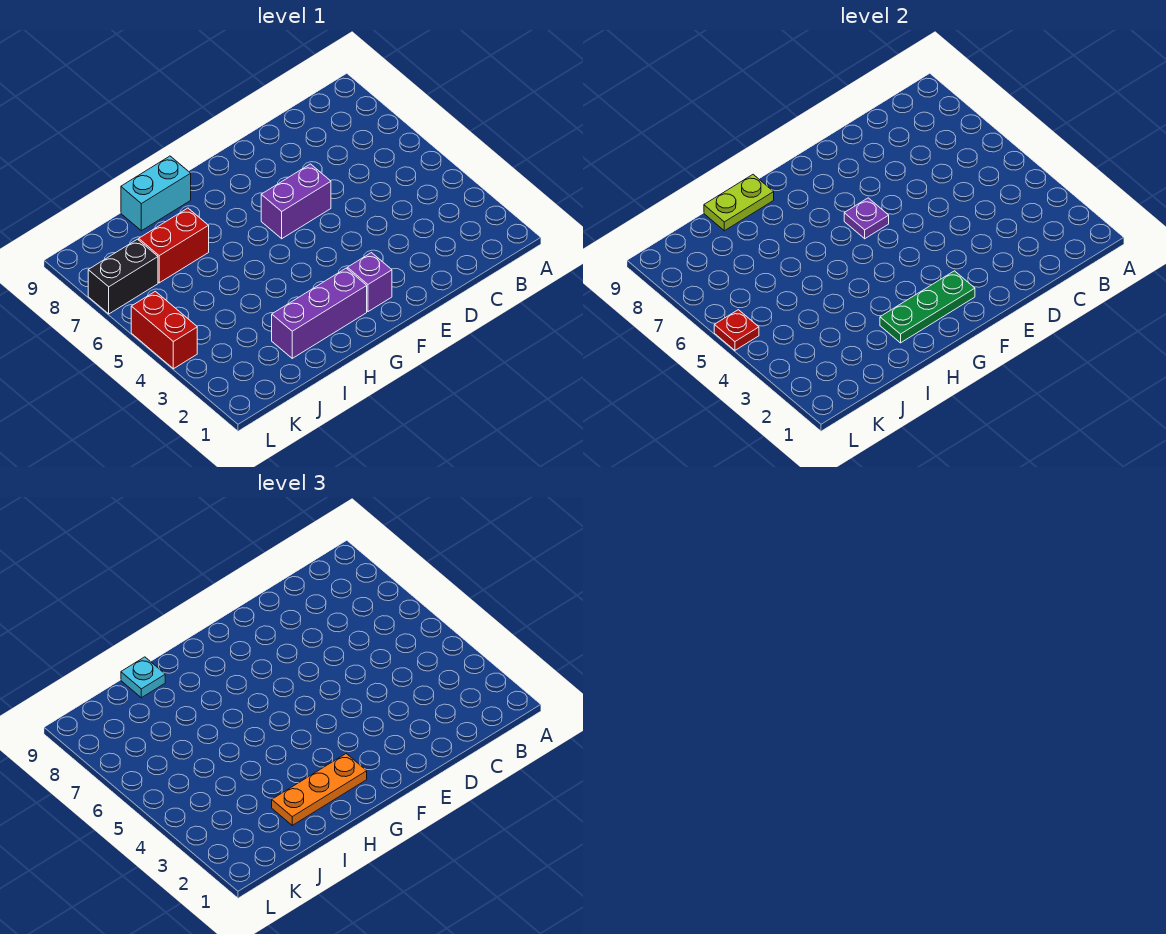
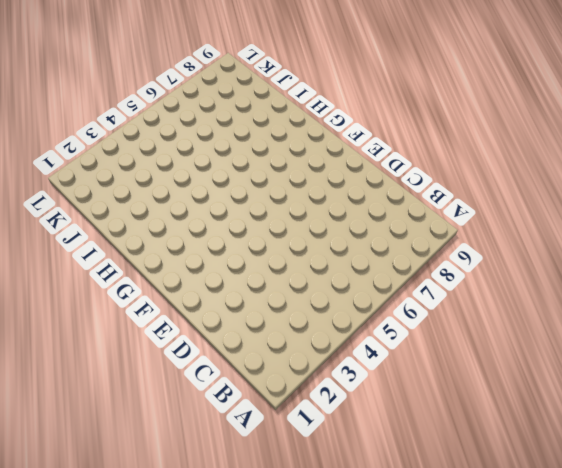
none -> purple 1x2 brick [261,164,331,239]
none -> purple 1x1 brick [347,253,392,312]
none -> purple 1x3 brick [272,268,367,358]

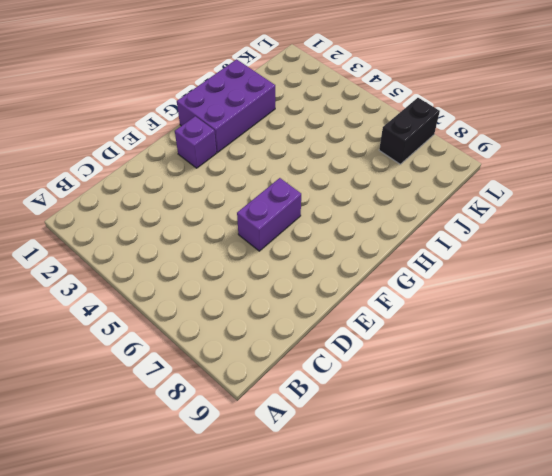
purple 2x3 brick [177,59,275,152] -> purple 1x3 brick [272,268,367,358]
none -> cyan 1x2 brick [121,156,191,231]
none -> red 1x2 brick [139,208,209,283]
none -> red 1x2 brick [131,291,197,369]

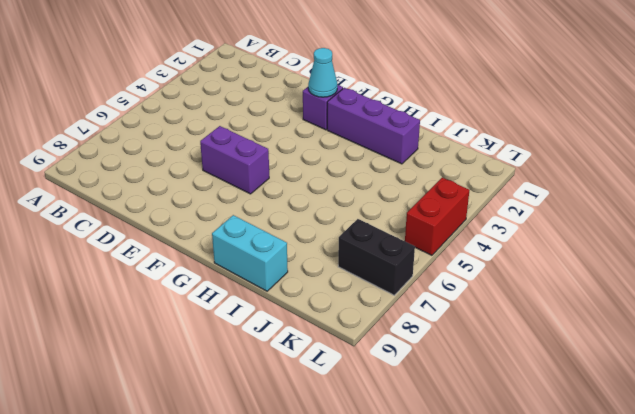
cyan 1x1 cone [308,48,337,97] -> green 1x3 plate [880,271,975,343]
none -> red 1x2 brick [139,208,209,283]
none -> purple 1x1 plate [844,198,889,239]
none -> lime 1x2 plate [704,175,774,231]

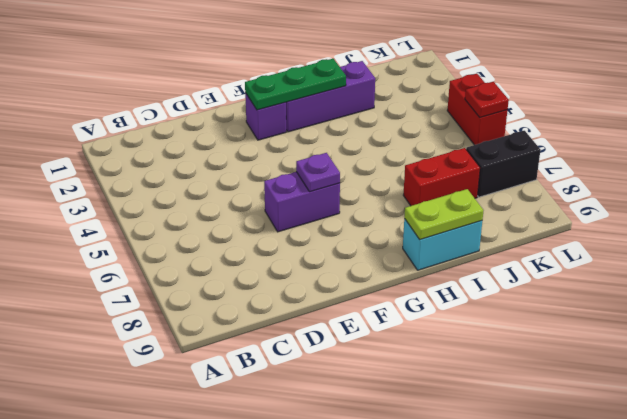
none -> orange 1x3 plate [272,754,367,825]
none -> cyan 1x1 plate [121,657,165,698]

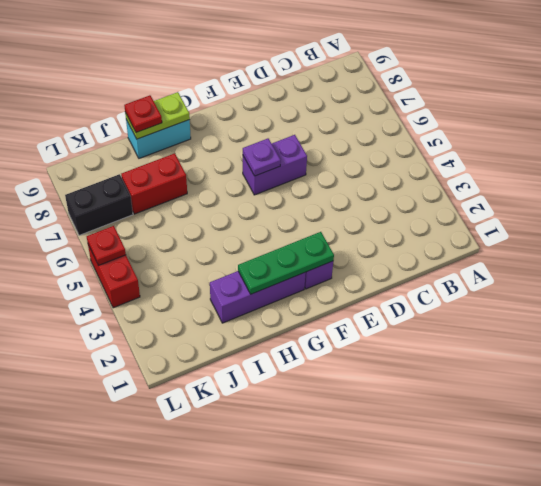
red 1x1 plate [124,95,162,132] -> cyan 1x1 plate [121,657,165,698]
none -> orange 1x3 plate [272,754,367,825]

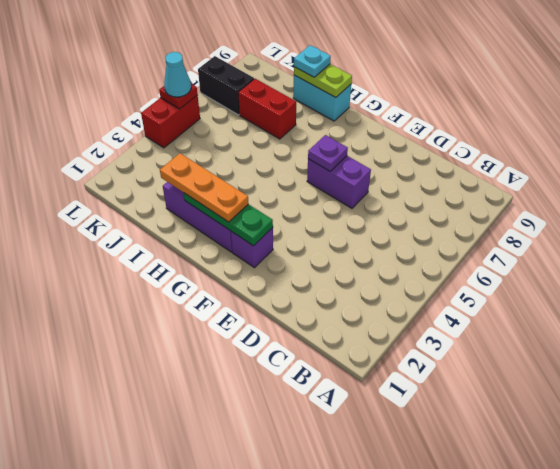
cyan 1x1 cone [164,52,191,97] -> none

